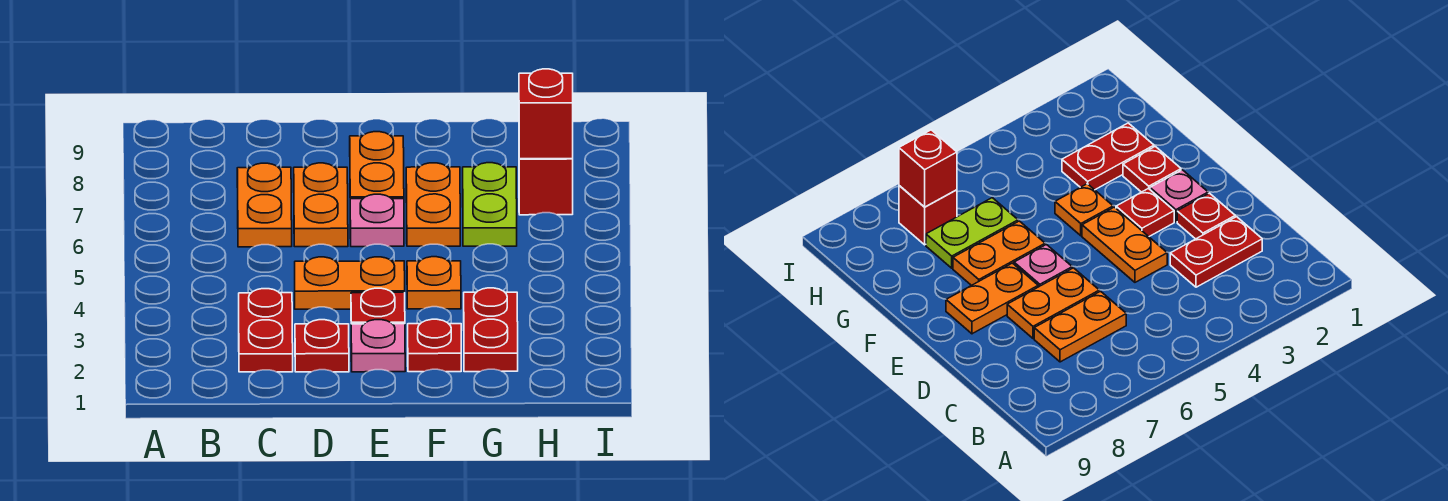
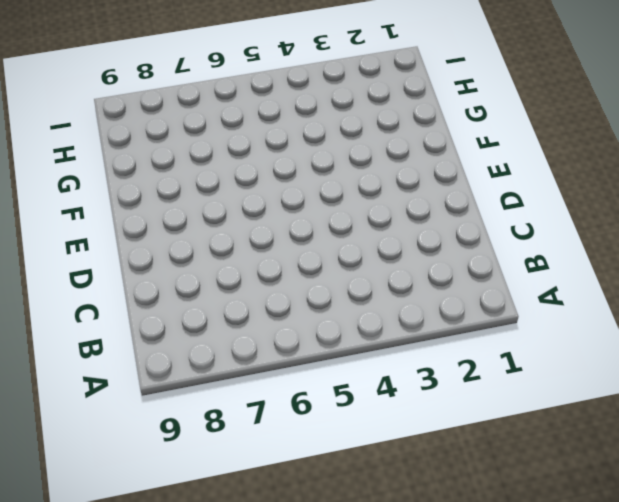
none -> red 1x2 plate [239,289,293,372]
none -> orange 1x2 plate [237,163,292,247]
none -> red 1x1 plate [295,320,349,372]

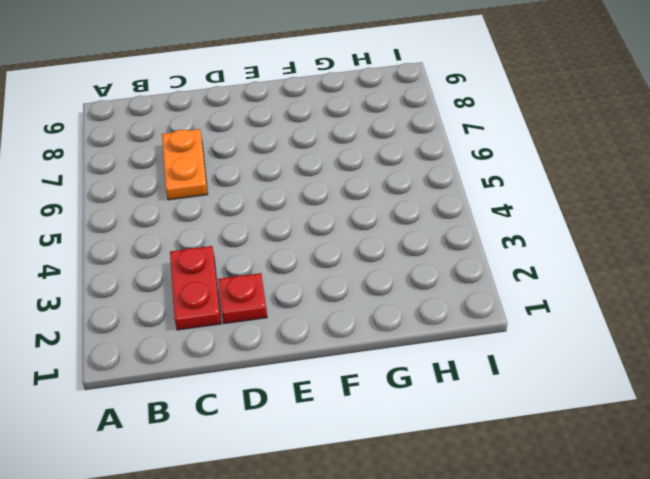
none -> orange 1x2 plate [295,257,405,309]
none -> orange 1x2 plate [294,163,348,247]
none -> pink 1x1 plate [351,320,405,372]

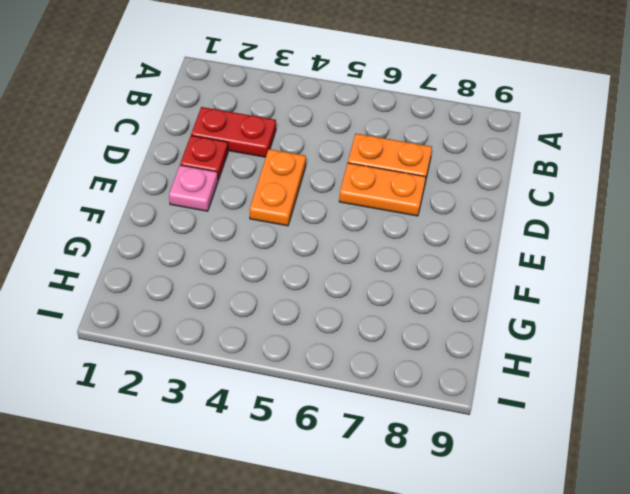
none -> red 1x1 plate [351,288,405,324]
none -> pink 1x1 plate [350,194,404,247]
none -> orange 1x2 plate [350,132,404,199]

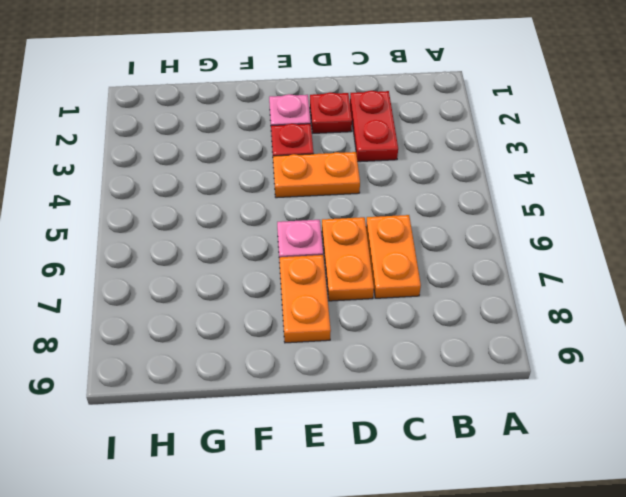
none -> red 1x1 plate [408,319,461,372]
none -> orange 1x1 plate [407,257,461,309]
none -> orange 1x2 plate [406,163,460,246]

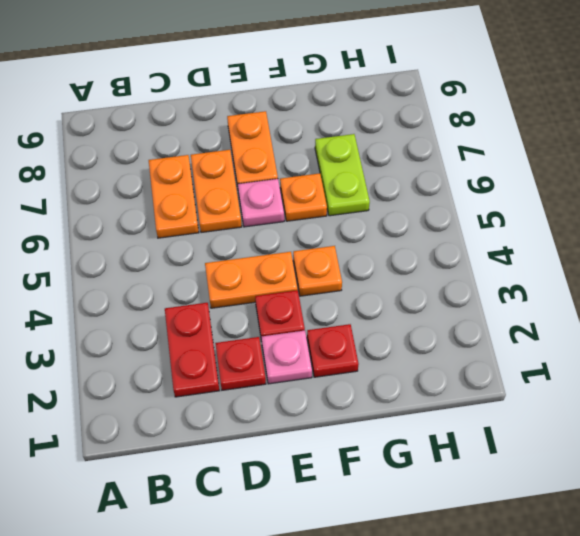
orange 1x1 plate [280,173,327,221] -> orange 1x2 plate [406,163,460,246]
none -> red 1x2 plate [464,288,518,372]
none -> red 1x1 brick [519,159,573,215]
none -> red 1x1 brick [519,69,573,159]

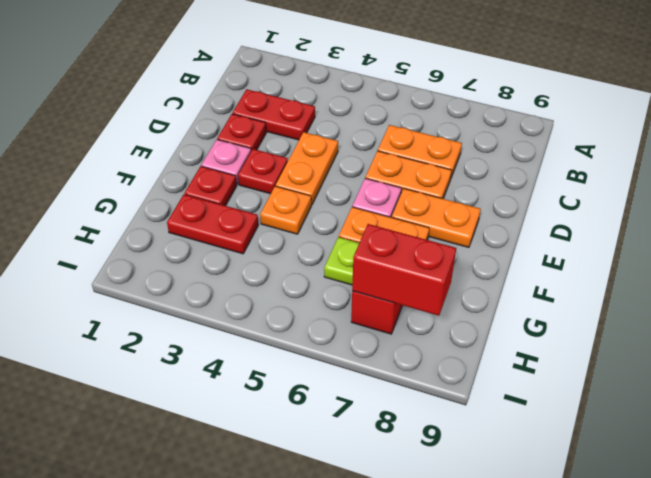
red 1x2 brick [352,224,456,316] -> red 1x1 brick [519,69,573,159]

